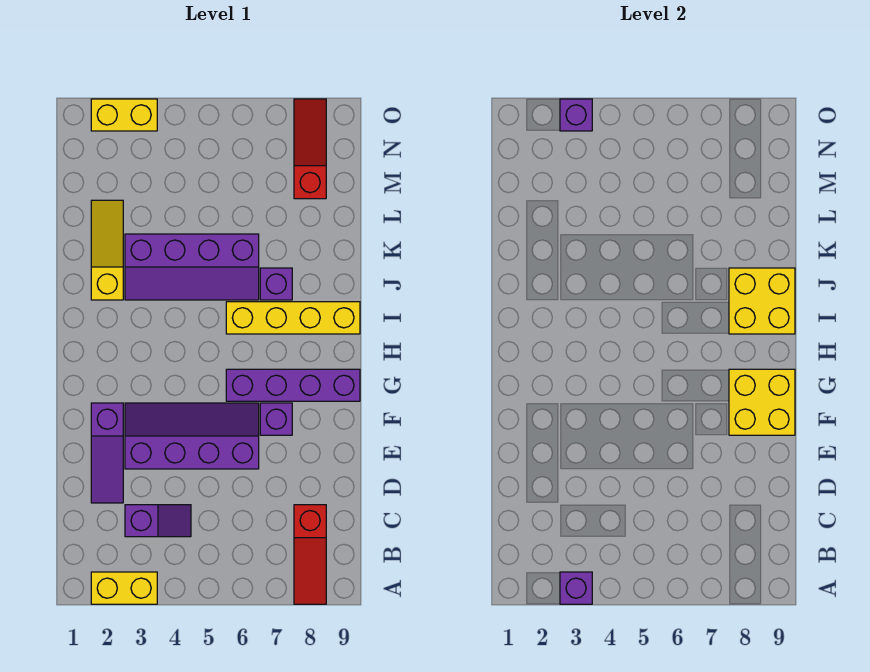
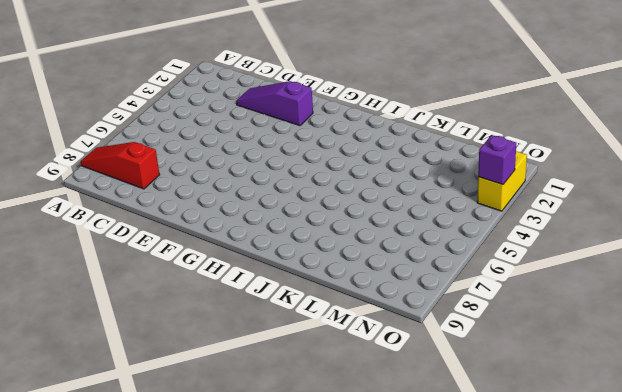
none -> yellow 1x2 brick [91,572,157,604]
none -> purple 1x2 slope [125,505,191,537]
none -> purple 2x4 slope [125,403,259,469]

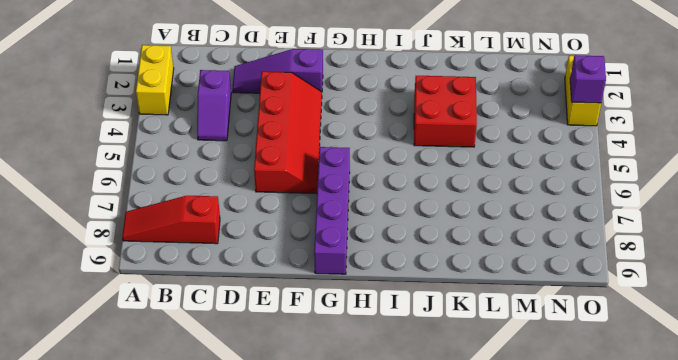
red 2x4 slope [254,72,322,194] -> purple 2x4 slope [125,403,259,469]
red 2x2 brick [414,76,477,147] -> purple 2x4 slope [125,234,259,300]
none -> purple 1x1 brick [260,403,292,435]
none -> yellow 1x4 brick [226,302,360,334]
none -> yellow 1x3 slope [91,200,123,300]

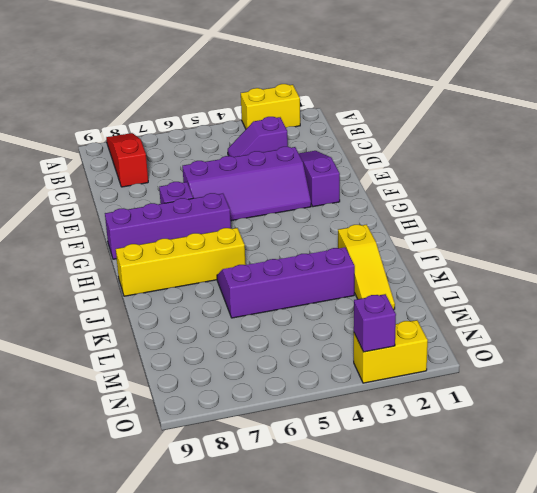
none -> purple 1x1 brick [260,268,292,300]
none -> red 1x3 slope [294,99,326,199]
none -> purple 1x1 brick [560,572,592,604]

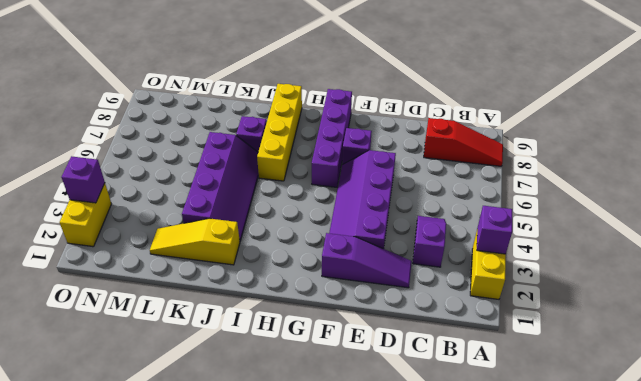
none -> red 1x3 slope [294,99,326,199]
none -> yellow 2x2 brick [729,369,795,435]
none -> yellow 2x2 brick [729,268,795,334]

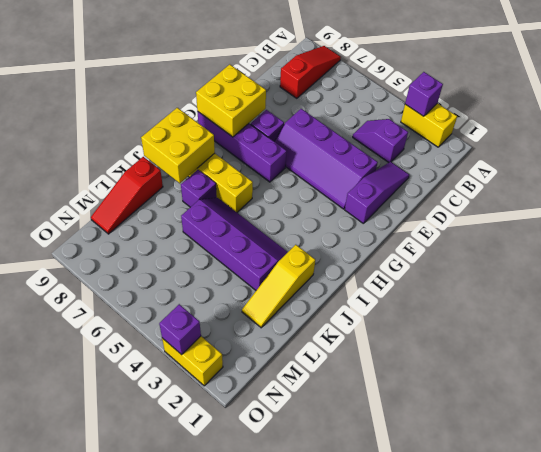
red 1x3 slope [91,157,163,234] -> red 1x3 slope moved to [294,99,326,199]

